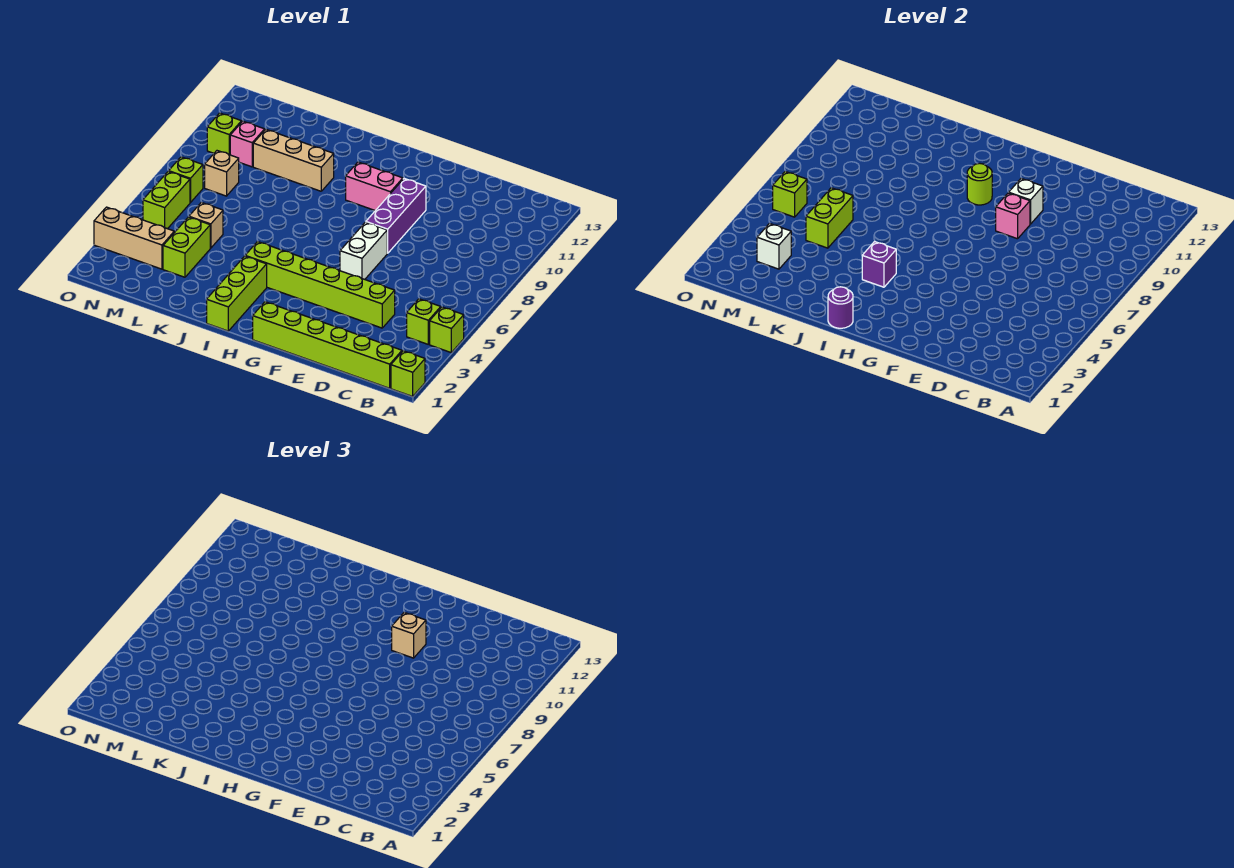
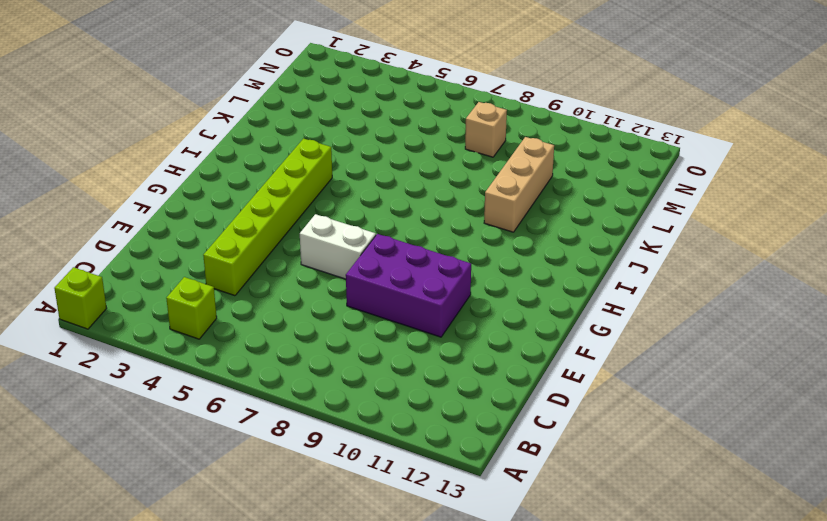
purple 2x3 brick [346,234,471,337] -> purple 1x3 brick [366,178,426,253]
none -> lime 1x1 brick [430,307,464,352]
none -> lime 1x6 brick [253,302,402,388]
none -> pink 1x2 brick [346,162,403,211]

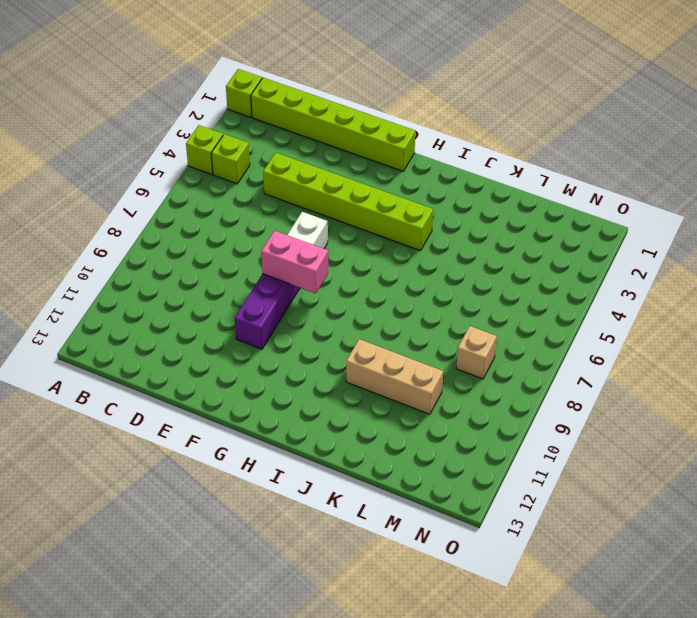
pink 1x2 brick [261,231,328,294] -> pink 1x2 brick moved to [346,162,403,211]
none -> lime 1x3 brick [207,256,267,331]
none -> lime 1x2 brick [163,217,210,277]
none -> tan 1x1 brick [189,202,223,248]

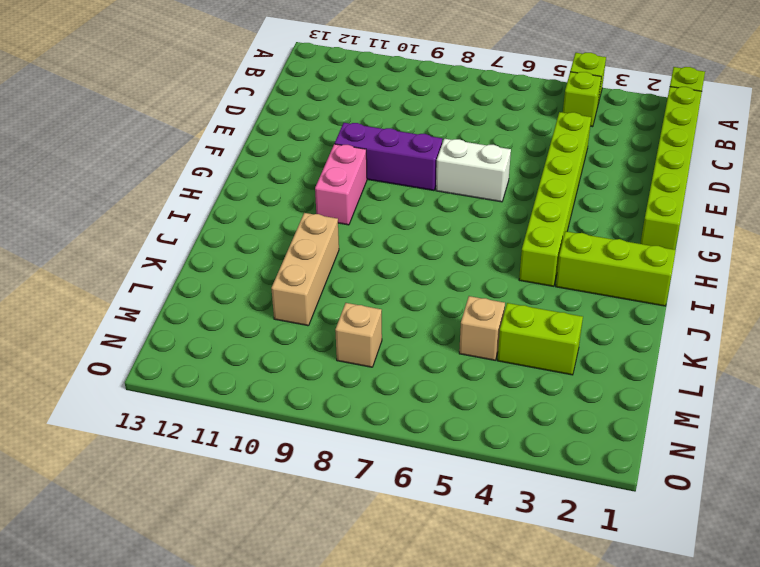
none -> tan 1x3 brick [94,207,174,269]
none -> pink 1x1 brick [230,121,265,167]
none -> lime 1x2 brick [143,171,190,229]

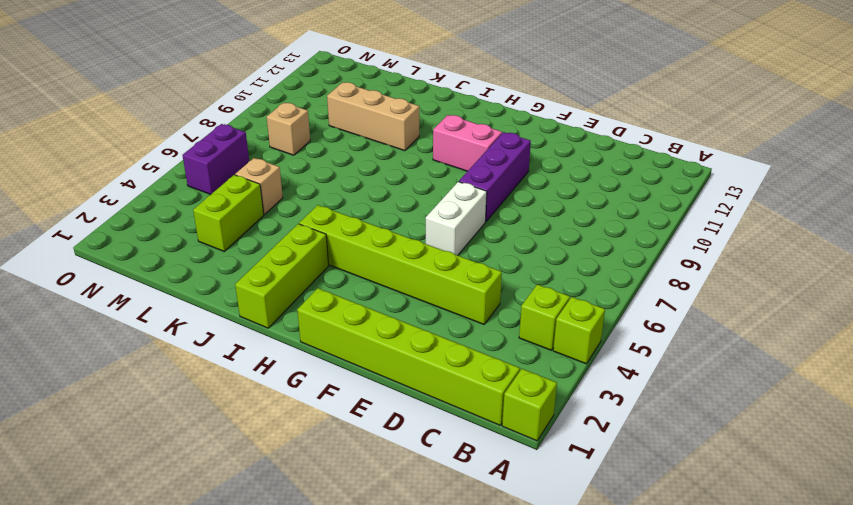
purple 1x2 brick [183,124,249,195] -> lime 1x2 brick [143,171,190,229]
none -> tan 1x3 brick [94,207,174,269]
none -> pink 1x1 brick [230,121,265,167]
none -> lime 1x1 brick [169,157,203,203]

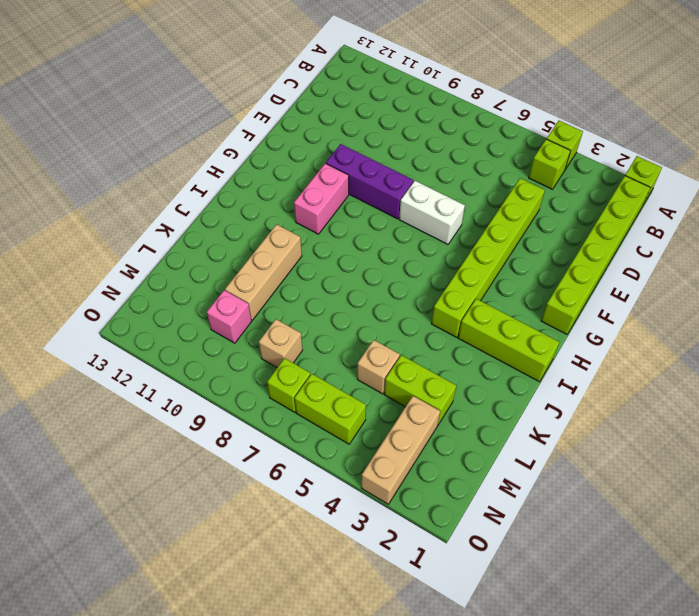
none -> lime 1x1 brick [207,113,242,155]
none -> pink 1x1 brick [996,193,1030,239]
none -> white 1x1 brick [1009,178,1043,224]

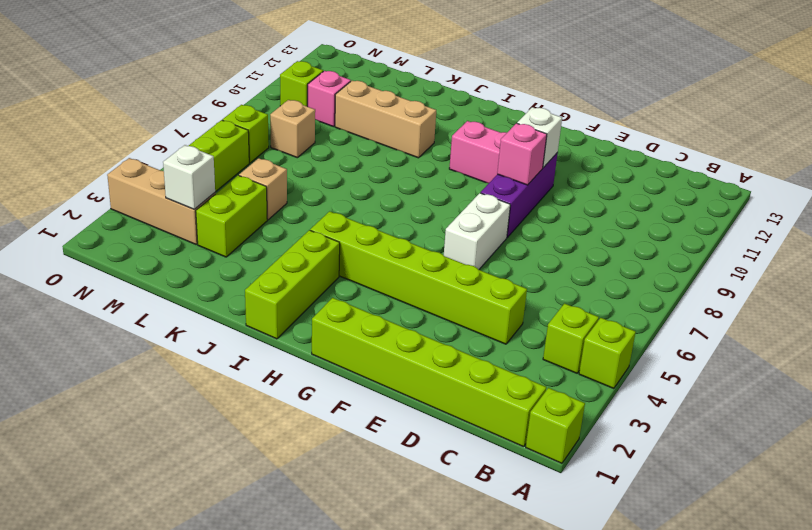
none -> lime 1x1 round brick [967,163,992,205]
none -> purple 1x1 round brick [828,287,853,328]
none -> purple 1x1 brick [862,242,896,287]

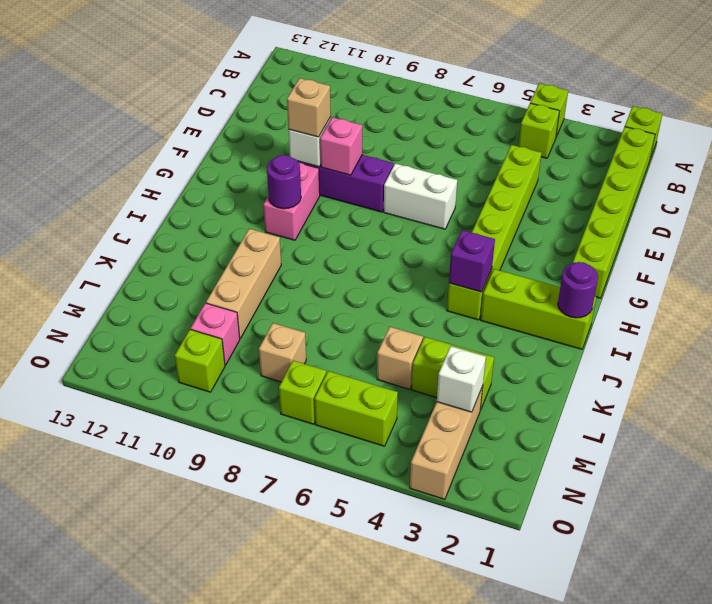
purple 1x1 round brick [267,155,301,209] -> lime 1x1 round brick [967,163,992,205]
none -> lime 1x2 brick [806,188,853,248]
none -> lime 1x1 brick [773,171,807,217]

